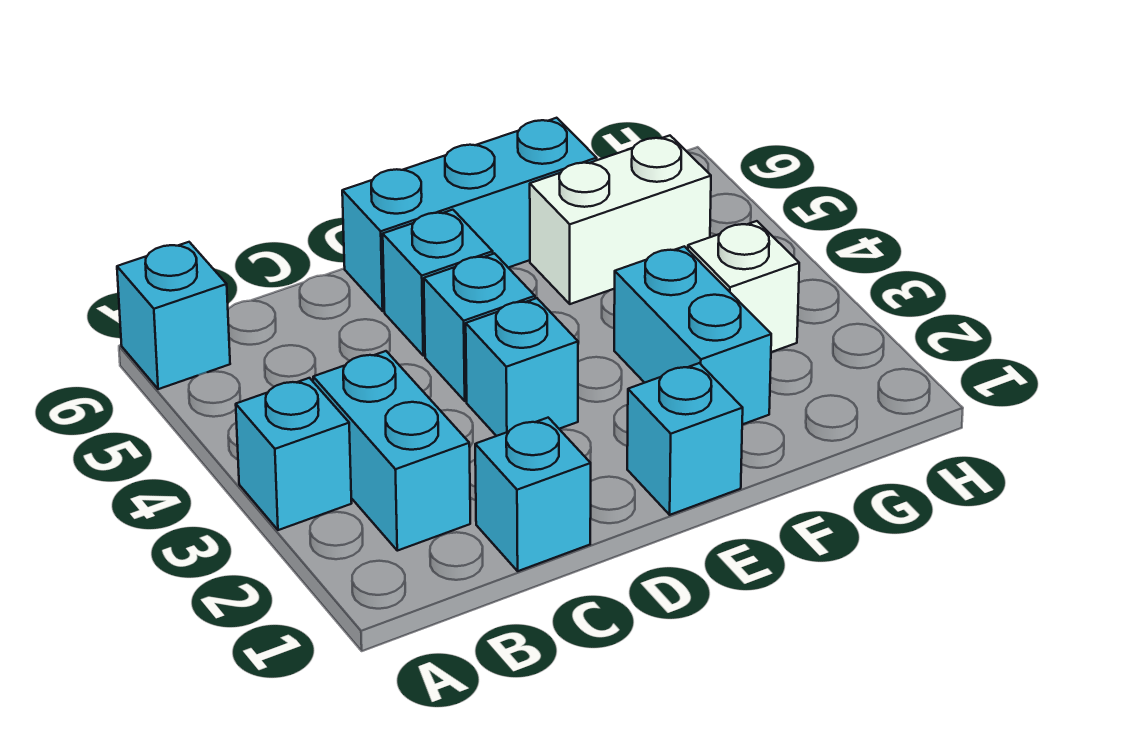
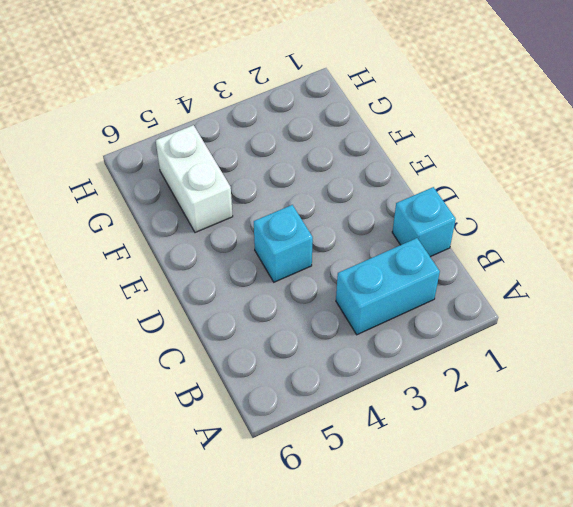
none -> cyan 1x1 brick [236,378,352,530]
none -> cyan 1x1 brick [117,242,230,389]
none -> cyan 1x1 brick [466,298,578,436]

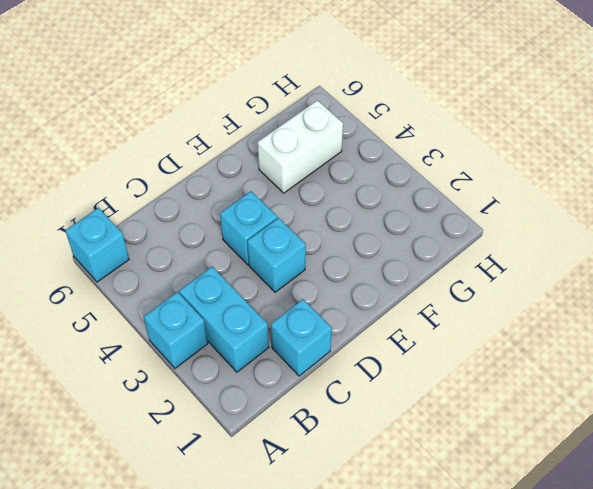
none -> cyan 1x1 brick [383,210,493,356]
none -> cyan 1x3 brick [342,118,597,311]
none -> cyan 1x1 brick [627,363,743,515]

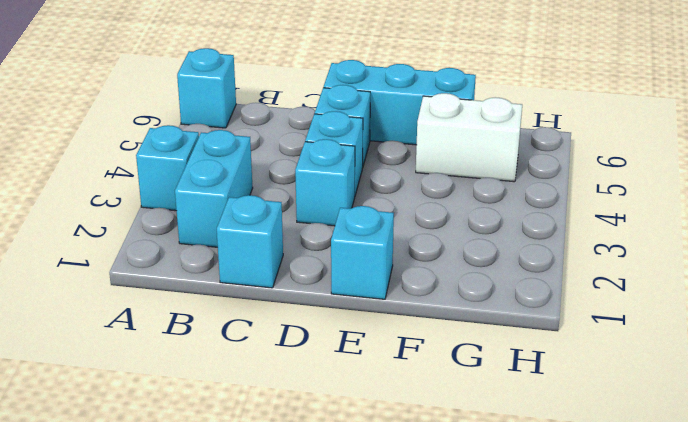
none -> cyan 1x2 brick [614,246,771,425]
none -> white 1x1 brick [688,221,799,352]

